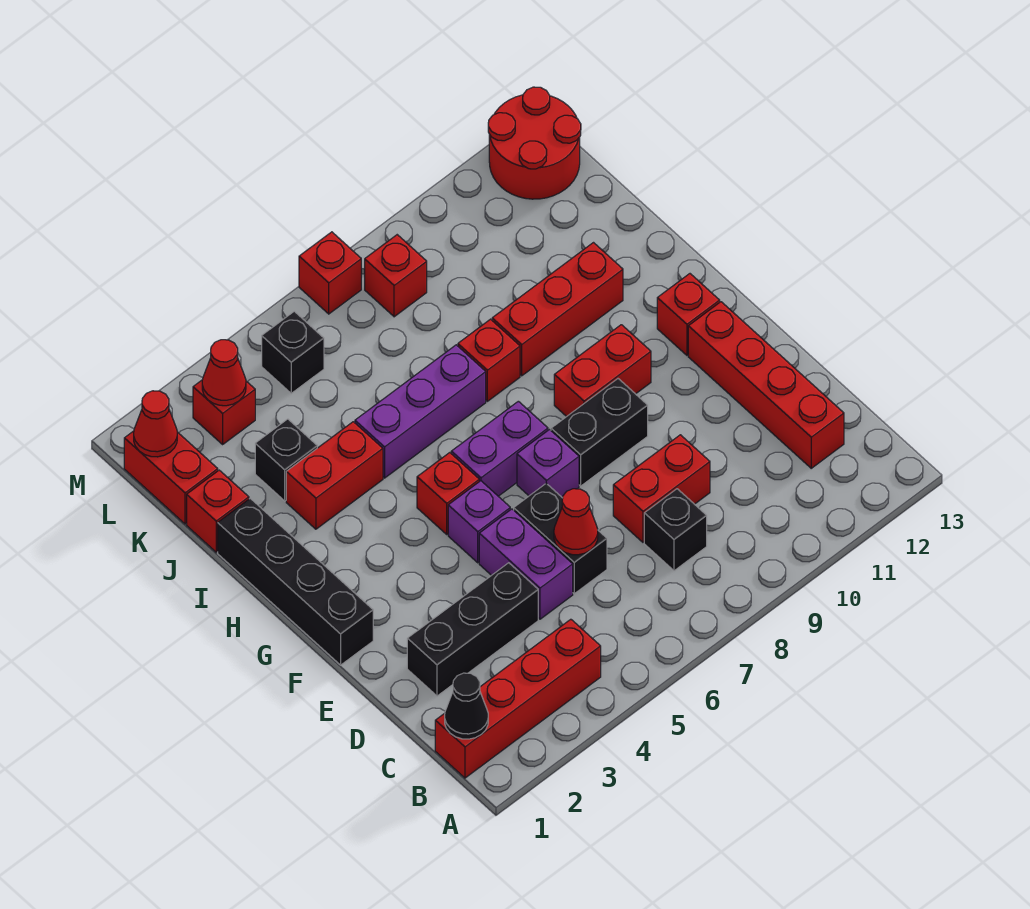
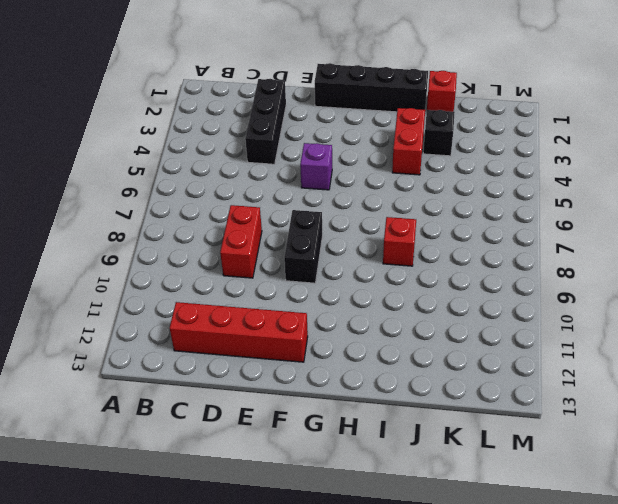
none -> red 1x4 brick [435,619,601,778]
none -> black 1x1 brick [644,489,707,571]
none -> purple 1x2 brick [479,509,573,619]
none -> black 1x2 brick [514,483,607,594]

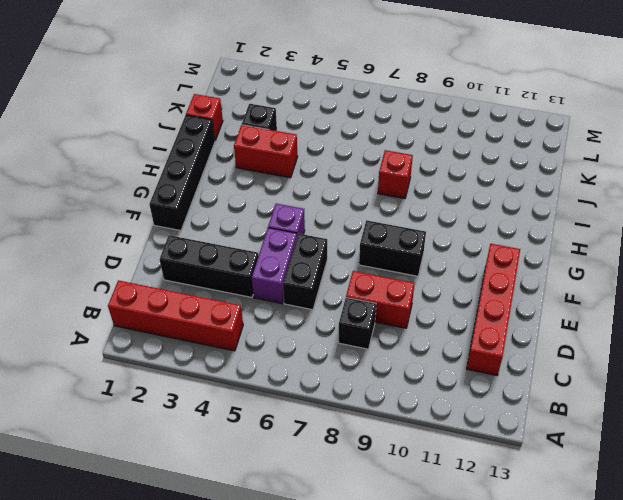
none -> purple 1x1 brick [517,430,579,498]
none -> red 1x1 brick [417,453,479,534]
none -> purple 1x2 brick [451,401,548,496]
none -> red 1x2 brick [554,325,651,417]

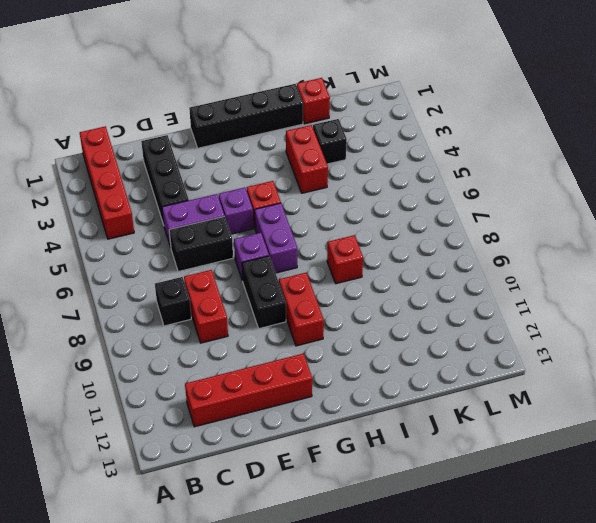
none -> red 1x1 brick [657,274,720,355]
none -> purple 1x3 brick [355,345,486,478]
none -> red 1x3 brick [492,243,623,376]
none -> red 1x2 brick [124,431,218,524]

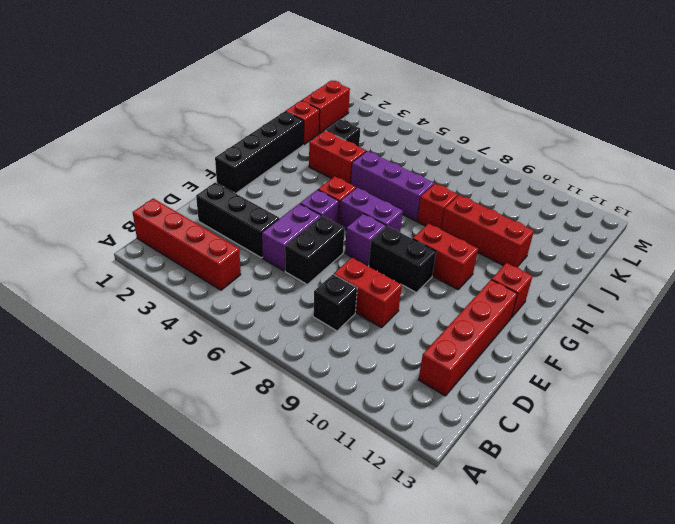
none -> red 1x1 brick [193,380,255,444]
none -> black 1x1 brick [262,311,324,393]
none -> red 1x1 brick [365,235,427,317]
none -> red 2x2 round brick [488,87,581,199]

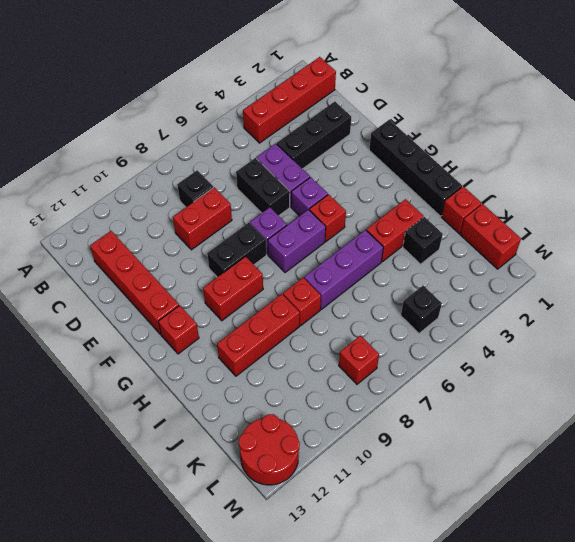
none -> red 1x1 brick [193,380,255,444]
none -> red 1x1 brick [299,232,361,314]
none -> black 1x1 cone [445,673,488,739]
none -> red 1x1 cone [554,489,598,555]

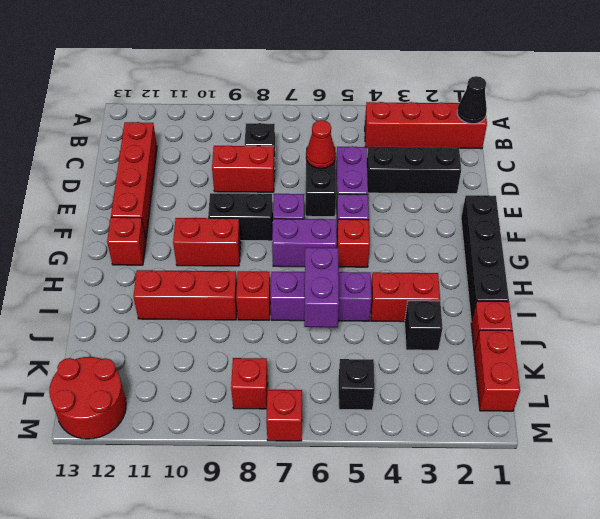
purple 1x2 brick [304,248,339,327] -> none
none -> red 1x1 brick [193,380,255,444]
none -> red 1x1 cone [134,391,177,457]
none -> red 1x1 cone [202,340,246,406]

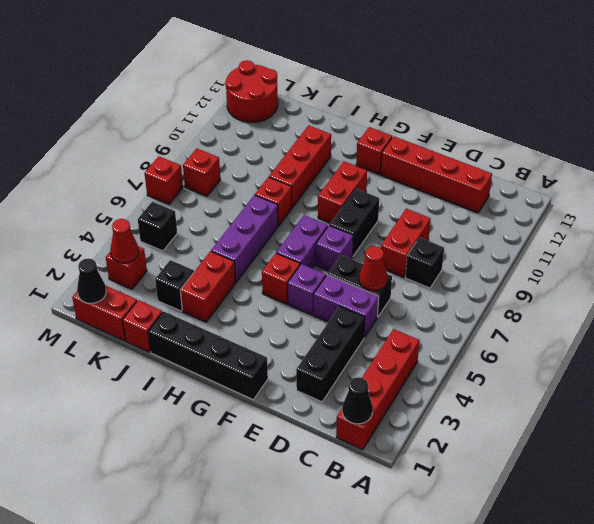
black 1x1 cone [77,258,106,303] -> red 1x1 cone [134,391,177,457]

